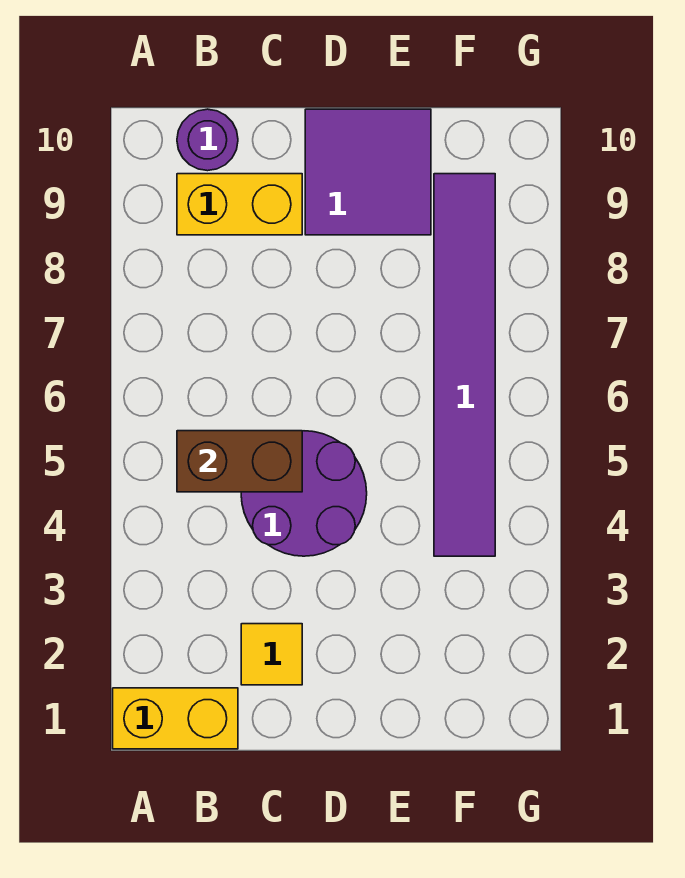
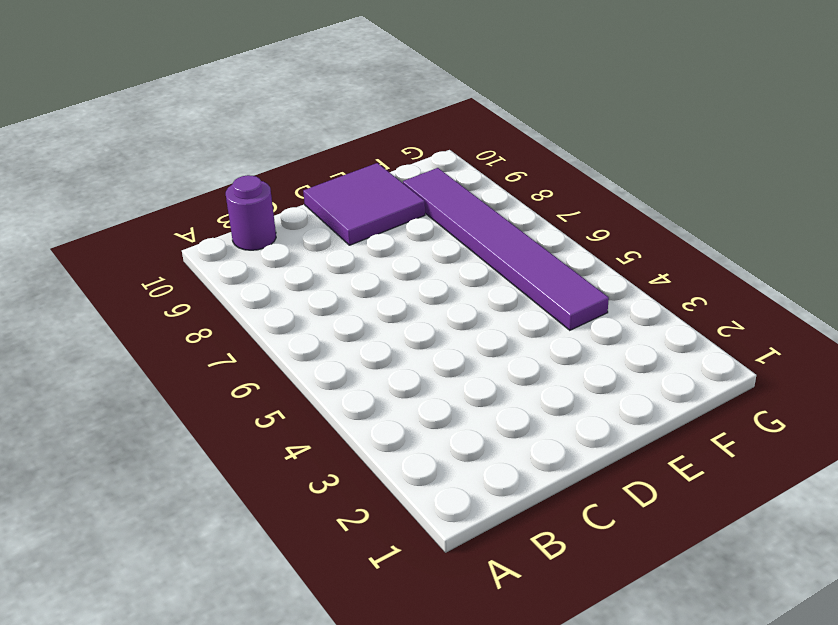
none -> yellow 1x2 brick [113,688,238,749]
none -> yellow 1x2 brick [177,174,302,235]

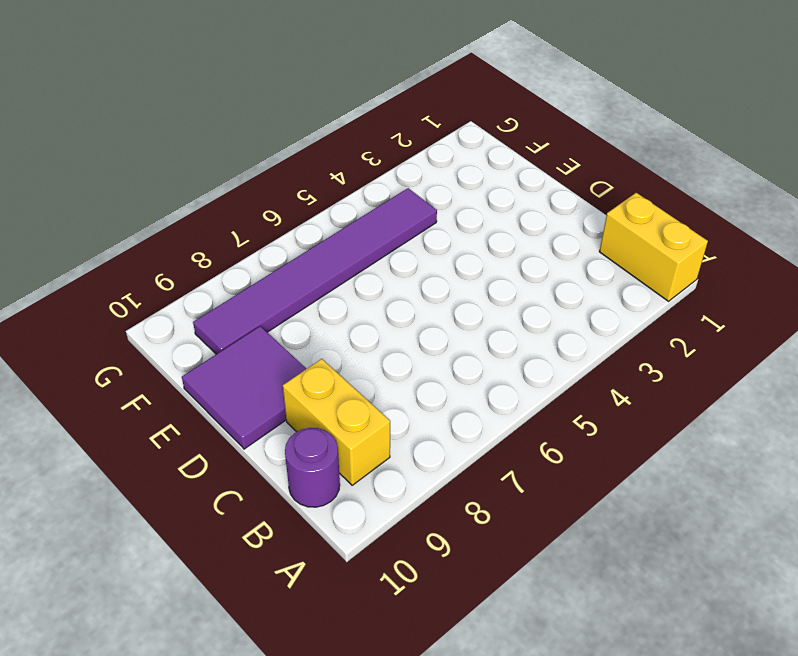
none -> yellow 1x1 tile [241,624,302,685]
none -> purple 2x2 round brick [241,431,367,556]

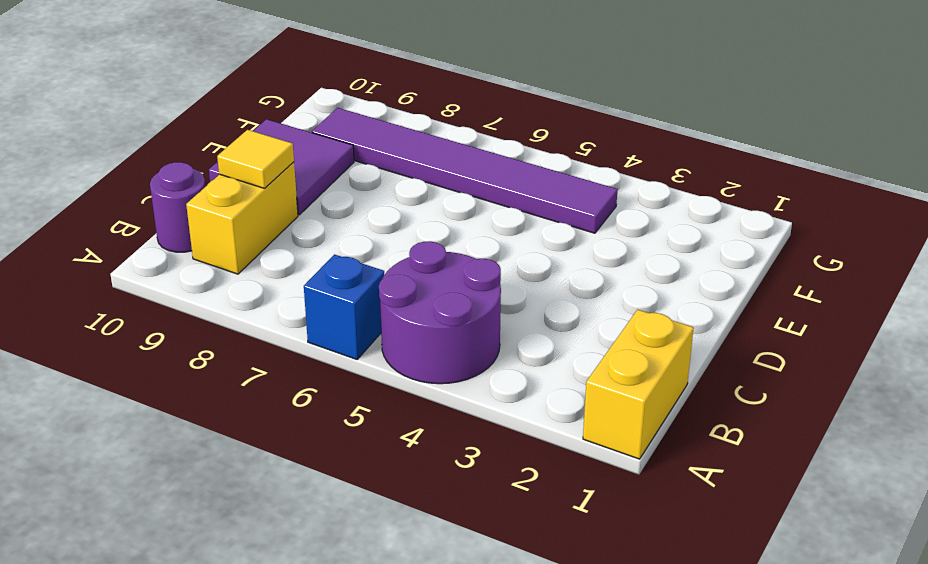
purple 2x2 round brick [379,241,501,384] -> purple 2x2 round brick moved to [241,431,367,556]
blue 1x1 brick [304,254,384,359] -> none
yellow 1x1 tile [217,130,294,188] -> yellow 1x1 tile moved to [241,624,302,685]
none -> brown 1x2 brick [177,431,302,492]

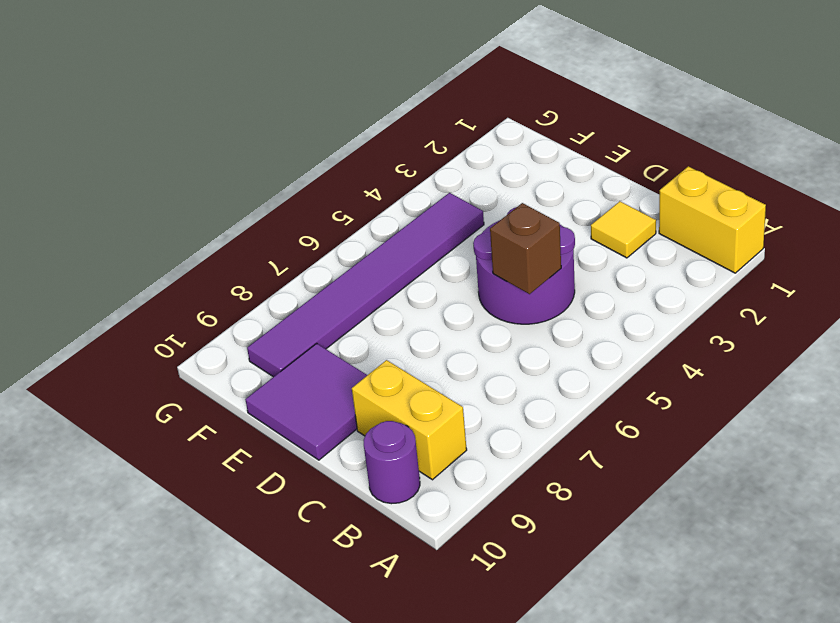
brown 1x1 brick [490,203,561,294] -> brown 1x2 brick [177,431,302,492]

